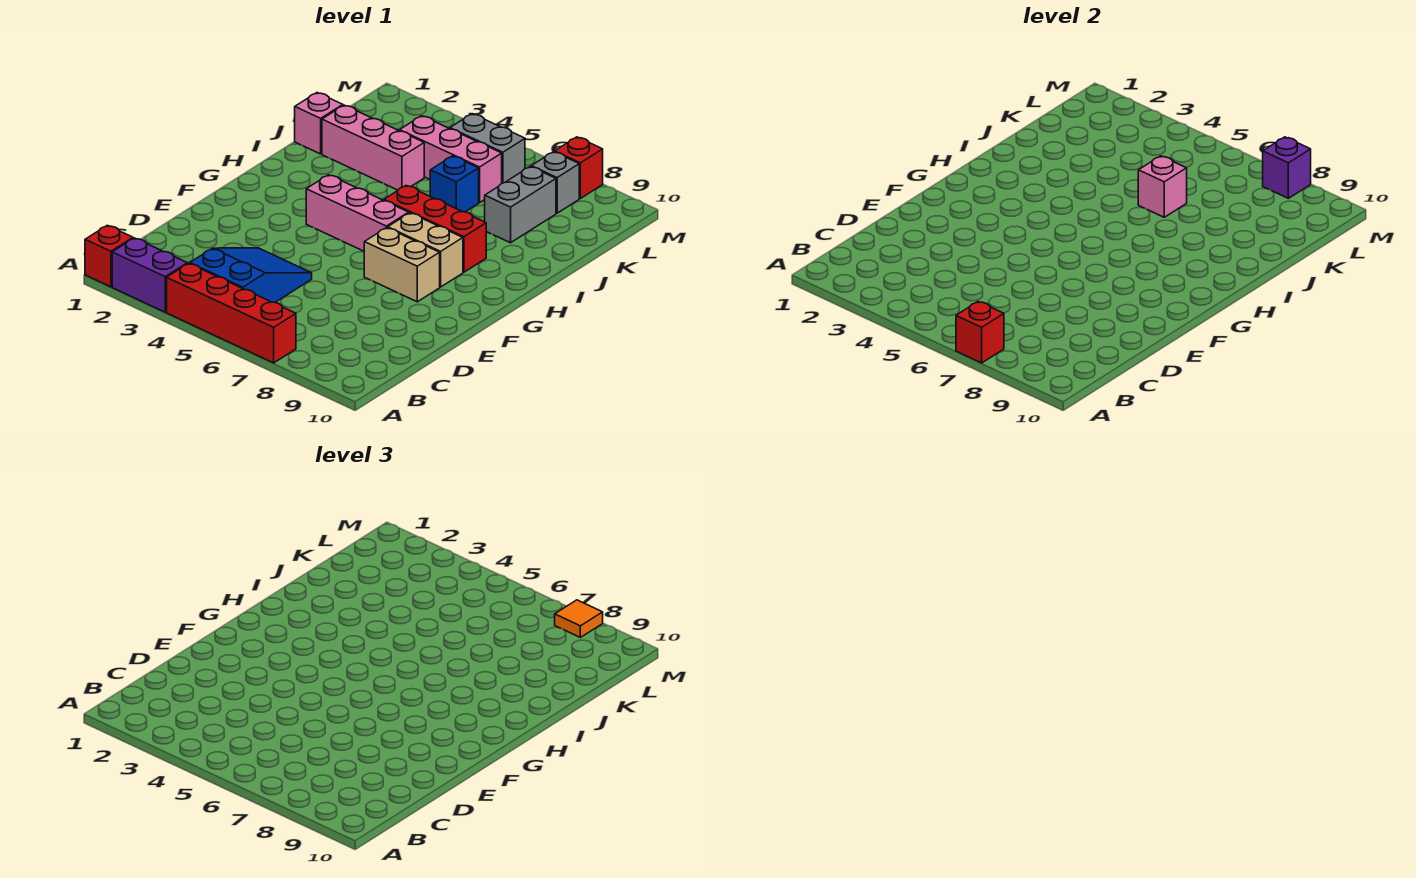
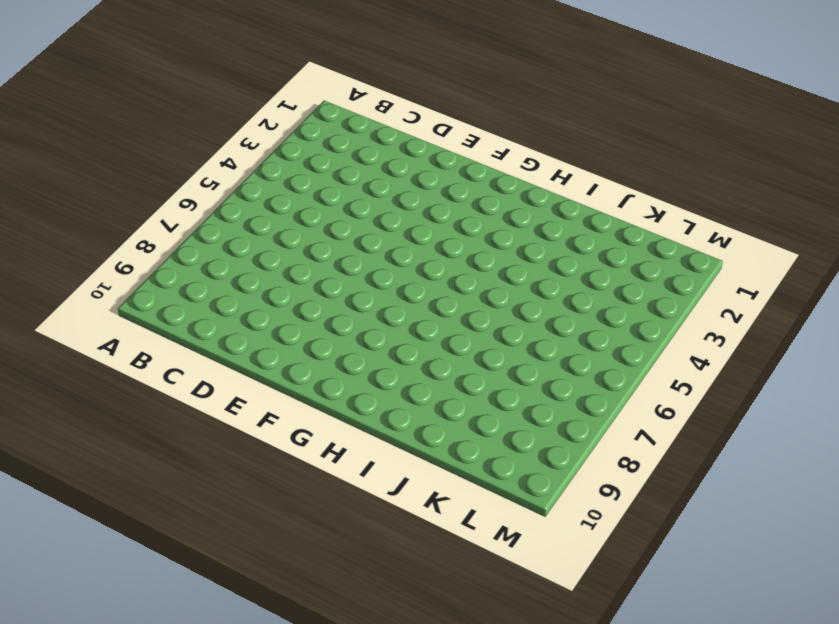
none -> red 1x1 brick [85,225,133,287]
none -> purple 1x2 brick [112,238,187,312]
none -> red 1x4 brick [167,263,296,363]

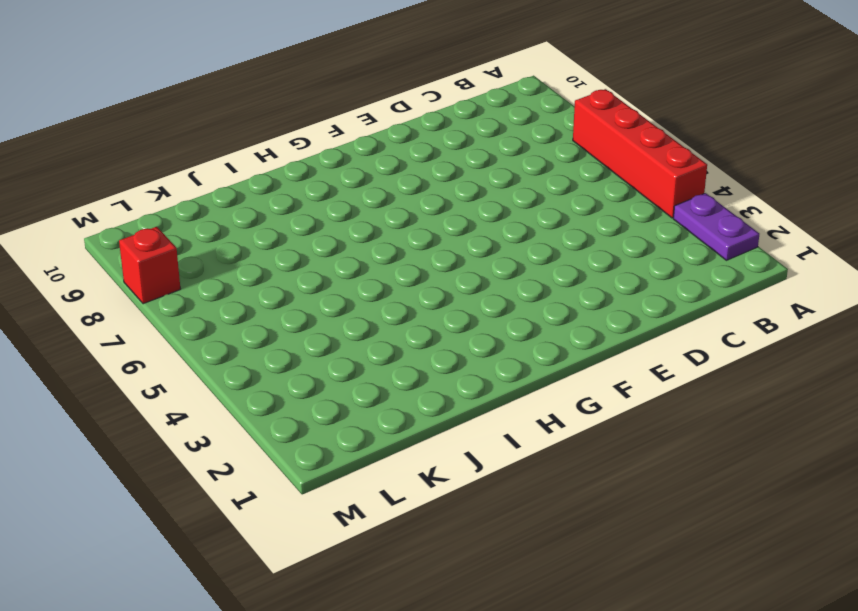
purple 1x2 plate [673,193,759,260] -> purple 1x2 brick [112,238,187,312]
none -> red 1x1 brick [85,225,133,287]
none -> blue 2x3 slope [190,248,312,302]
none -> tan 1x2 brick [364,228,440,302]

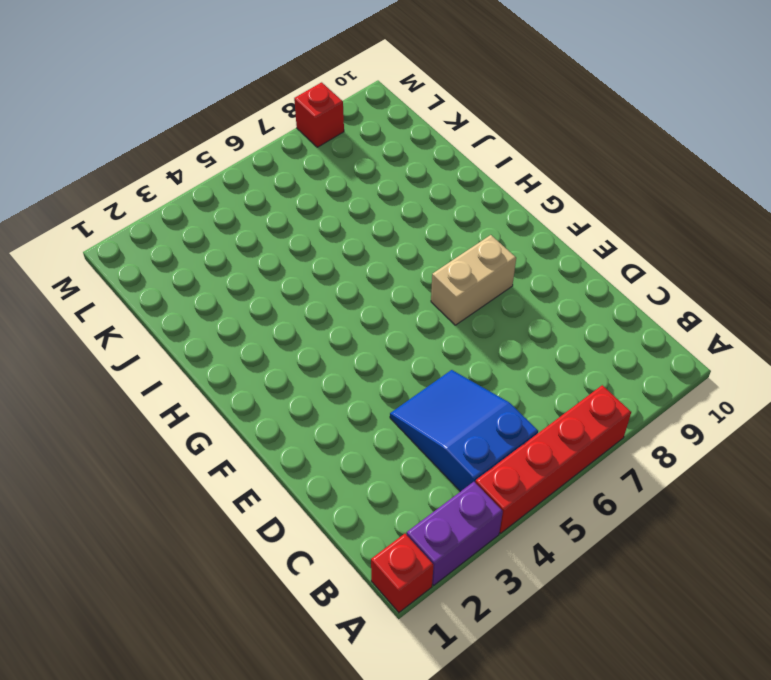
none -> pink 1x3 brick [306,175,409,251]
none -> tan 1x2 brick [388,213,463,287]
none -> red 1x3 brick [384,186,486,272]

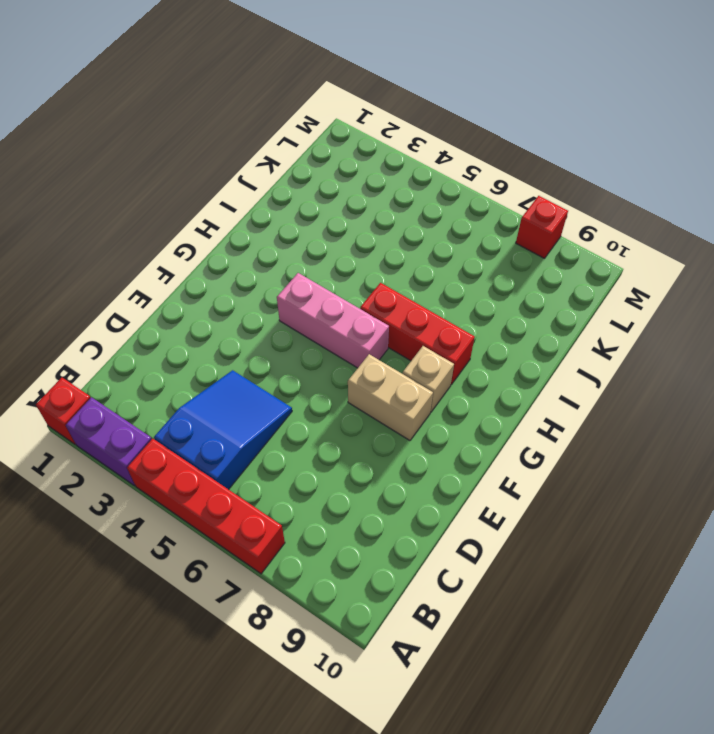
tan 1x1 brick [402,346,454,412] -> tan 1x2 brick [388,213,463,287]
none -> pink 1x1 brick [295,93,343,154]
none -> pink 1x3 brick [322,105,424,190]
none -> blue 1x1 brick [430,156,479,212]

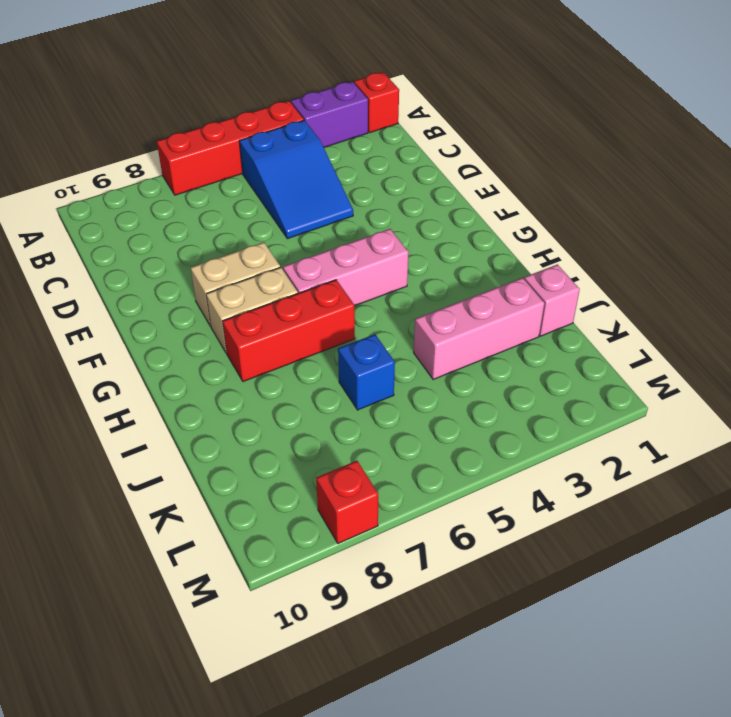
none -> grey 1x2 brick [485,166,556,243]
none -> pink 1x3 brick [400,116,502,203]
none -> grey 1x2 brick [450,114,525,183]

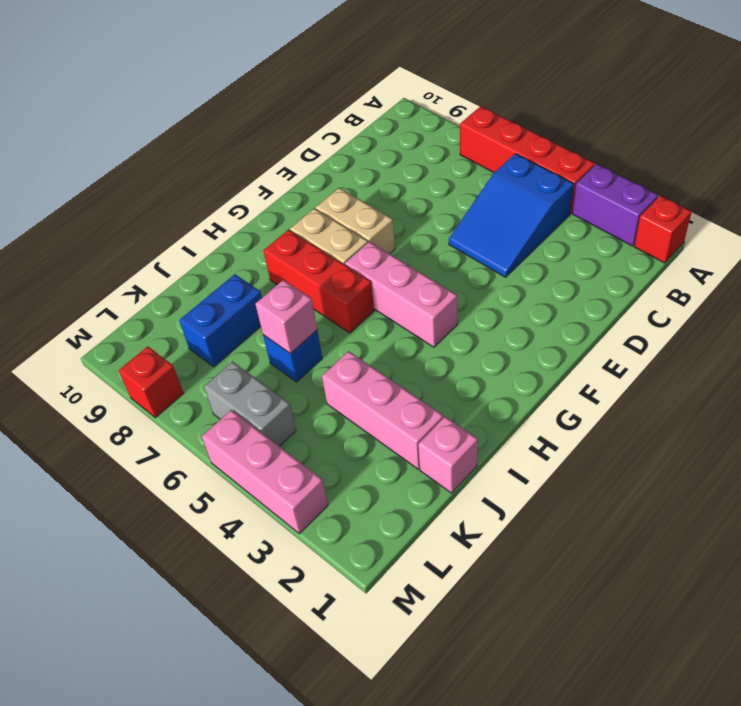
blue 1x2 brick [179,274,262,367] -> grey 1x2 brick [485,166,556,243]
pink 1x3 brick [202,410,328,534] -> pink 1x3 brick moved to [400,116,502,203]
none -> grey 1x1 brick [531,152,579,213]
none -> red 1x1 brick [956,302,1004,363]
none -> purple 1x1 brick [1263,137,1311,198]

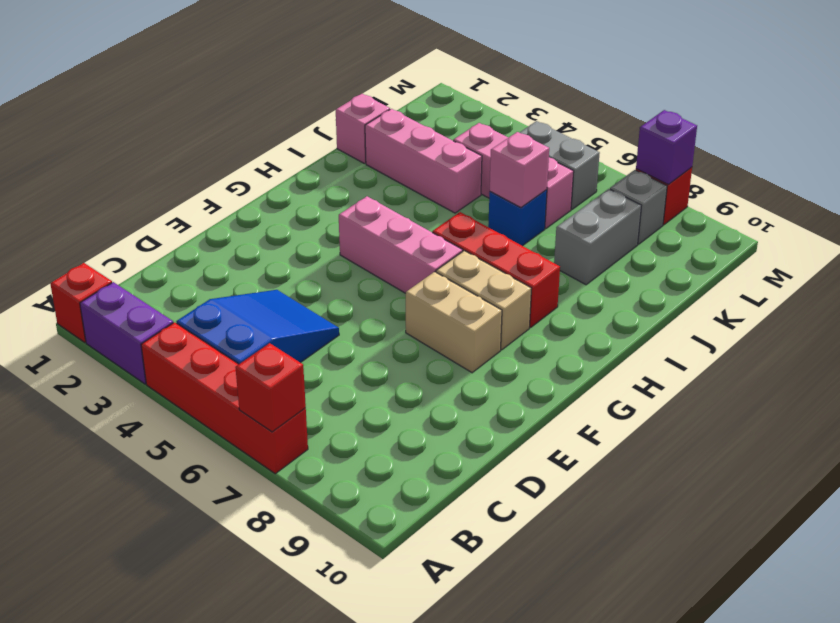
none -> orange 1x1 tile [555,600,603,637]

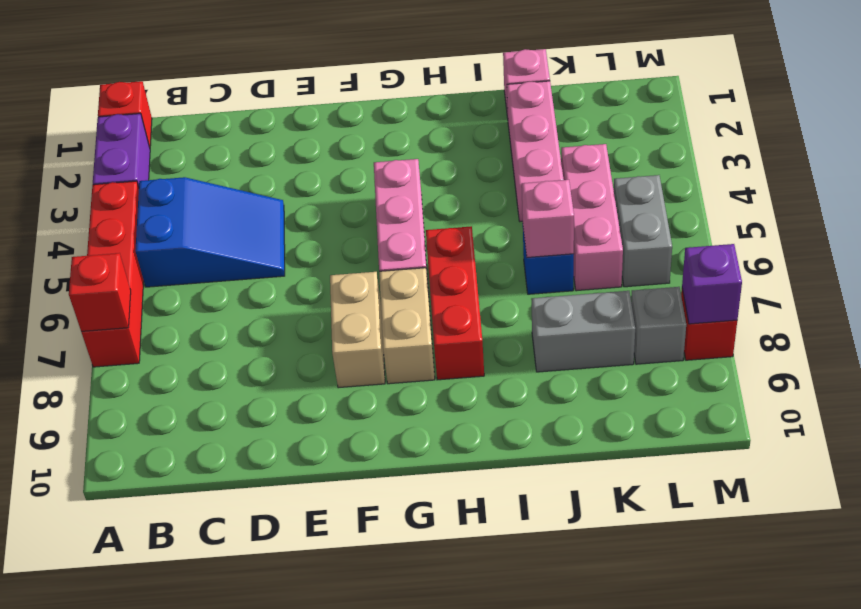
none -> orange 1x1 tile [555,600,603,637]

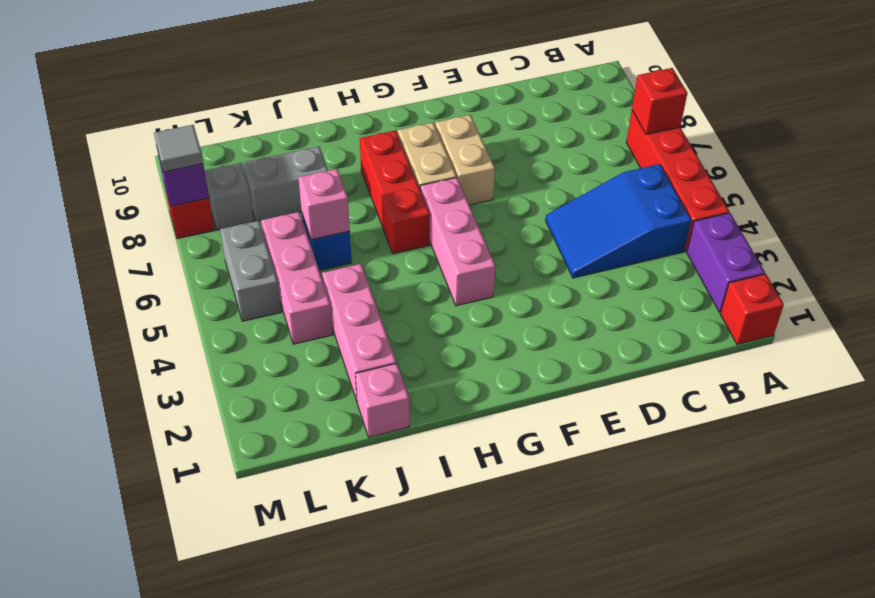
grey 1x1 tile [154,125,203,172] -> orange 1x1 tile [555,600,603,637]

